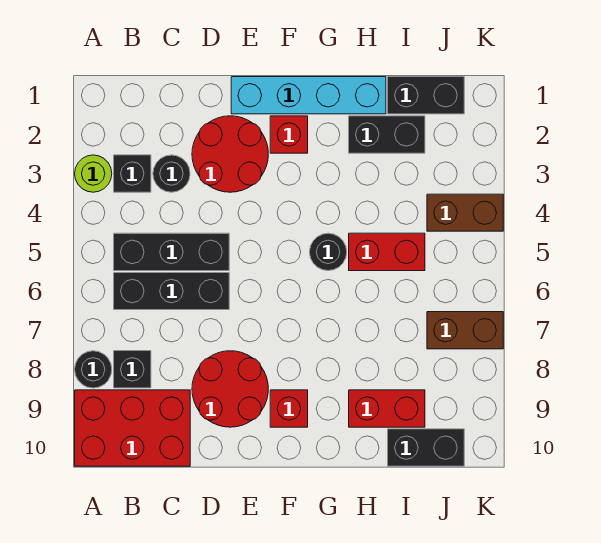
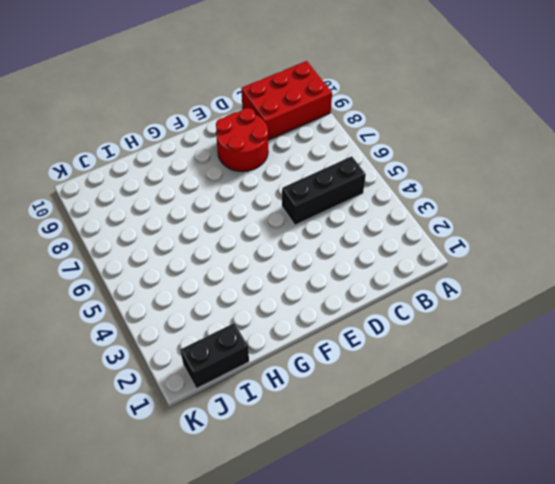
none -> lime 1x1 round brick [75,155,112,192]
none -> black 1x1 round brick [75,351,112,388]
none -> black 1x1 brick [114,155,151,192]

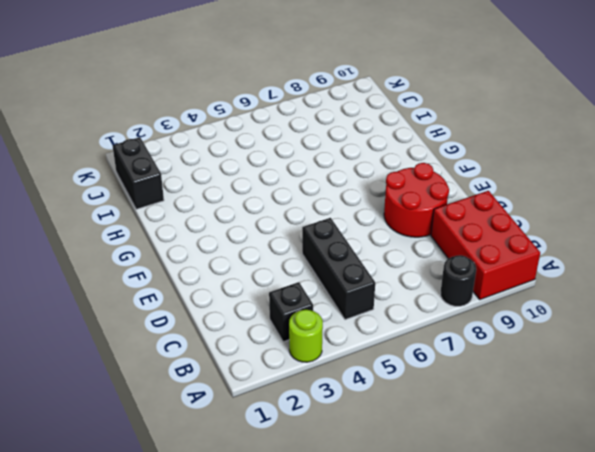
none -> black 1x3 brick [114,273,229,310]
none -> black 1x1 brick [114,351,151,388]
none -> black 1x1 round brick [153,155,190,192]

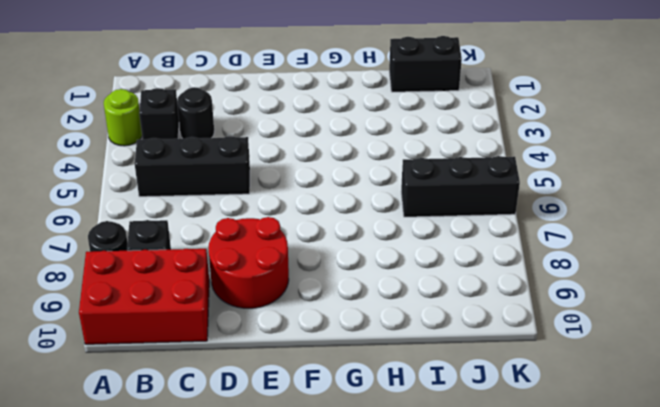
black 1x3 brick [401,156,520,217] -> black 1x3 brick moved to [114,273,229,310]
none -> red 2x2 round brick [192,116,268,192]
none -> cyan 1x4 brick [231,77,386,114]
none -> red 1x1 brick [270,116,308,153]

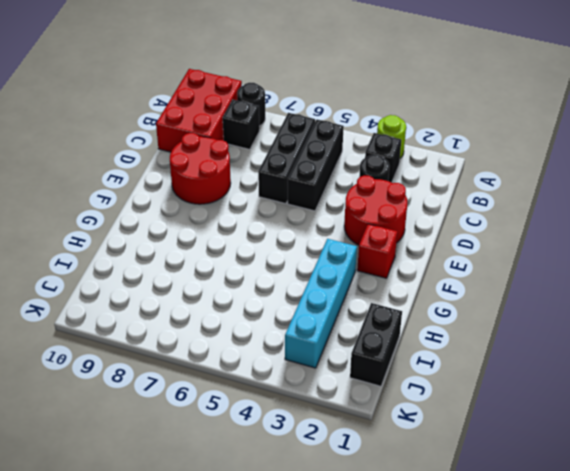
cyan 1x4 brick [285,239,357,368] -> cyan 1x4 brick moved to [231,77,386,114]
none -> red 1x1 brick [270,390,308,427]
none -> black 1x1 round brick [310,233,347,271]
none -> black 1x2 brick [349,116,425,153]

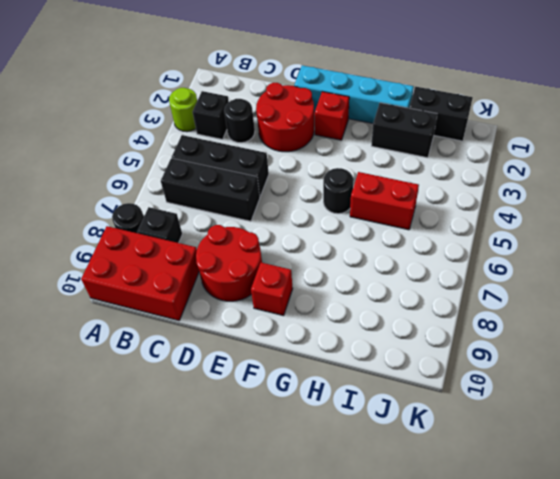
none -> red 1x2 brick [349,390,425,427]
none -> black 1x2 brick [388,429,464,466]
none -> brown 1x2 brick [427,194,503,231]

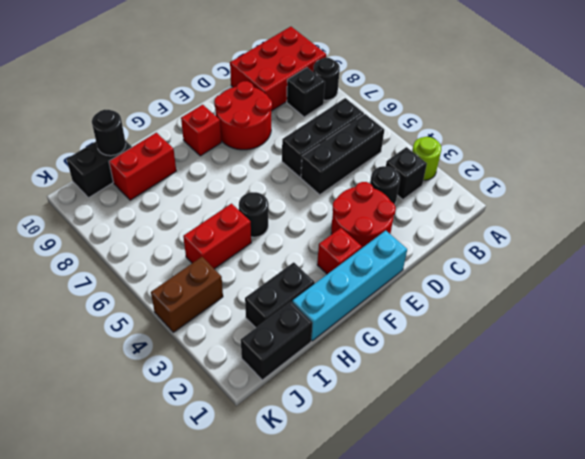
black 1x1 round brick [92,110,126,156] -> none
none -> brown 1x2 brick [427,312,503,349]

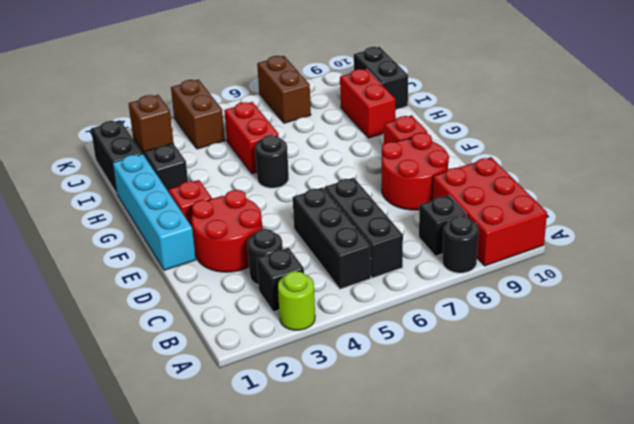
brown 1x1 brick [129,95,173,152] -> none

